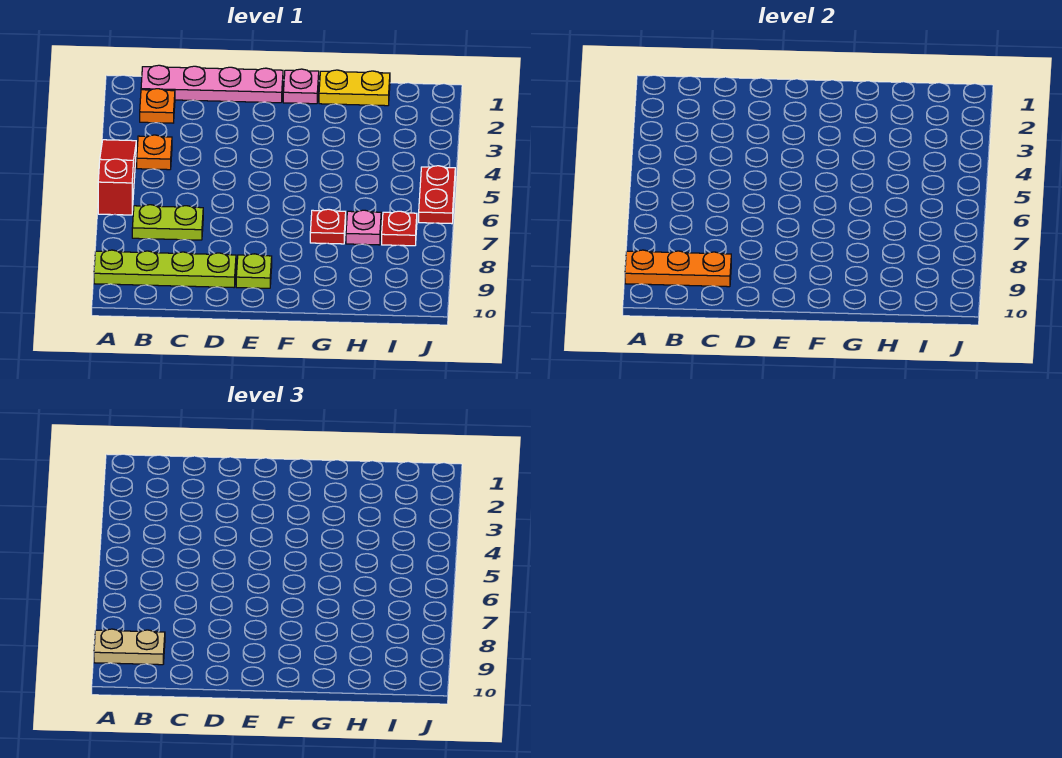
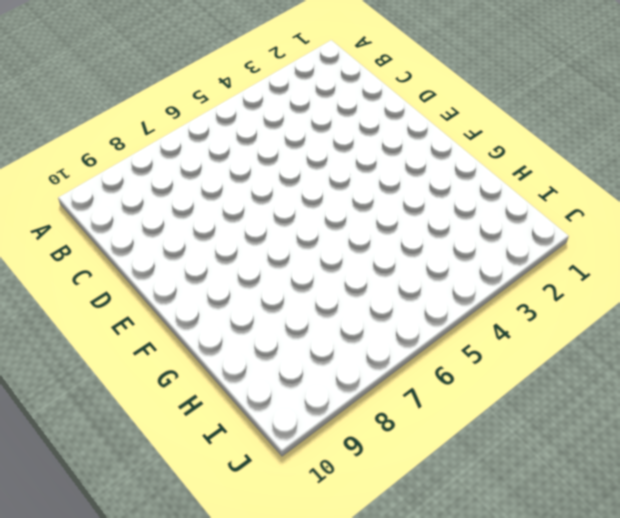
none -> red 1x3 slope [98,140,136,215]
none -> lime 1x4 plate [94,250,236,287]
none -> pink 1x4 plate [141,65,283,103]

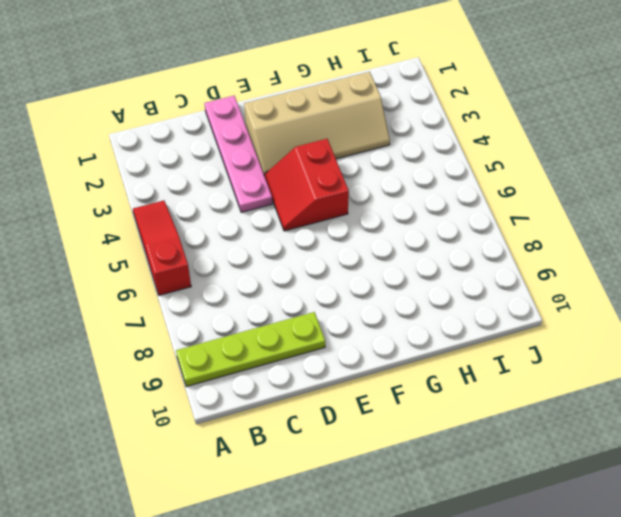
pink 1x4 plate [205,96,272,213] -> pink 1x4 plate turned to [141,65,283,103]
tan 2x4 slope [244,72,390,174] -> none
red 2x2 slope [264,139,349,231] -> none
none -> orange 1x1 plate [140,89,175,123]
none -> orange 1x1 plate [137,135,172,170]
none -> lime 1x2 plate [132,205,203,240]

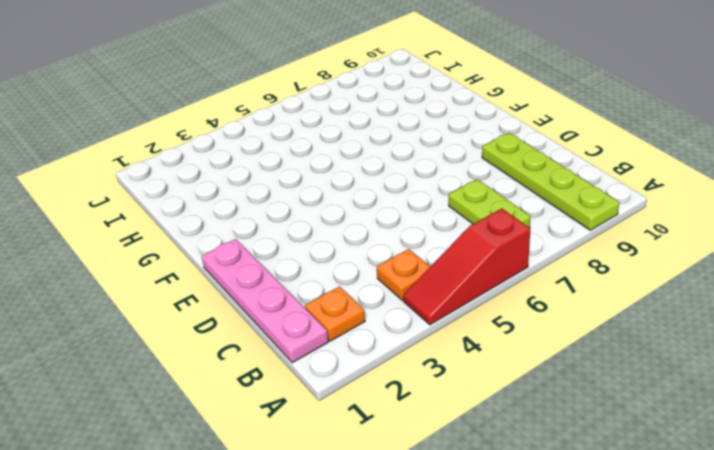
none -> lime 1x1 plate [236,254,272,288]
none -> pink 1x1 plate [283,69,319,104]
none -> yellow 1x2 plate [319,70,390,106]

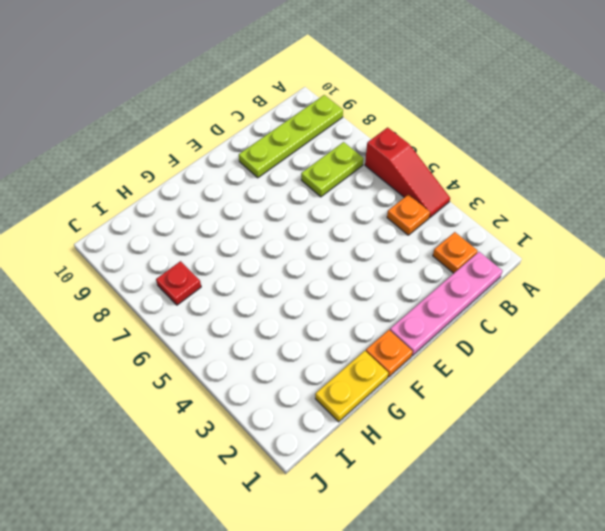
orange 1x1 plate [366,330,413,377] -> pink 1x1 plate [283,69,319,104]
none -> lime 1x1 plate [236,254,272,288]
none -> red 1x1 plate [310,209,346,244]
none -> pink 1x1 plate [346,210,381,245]

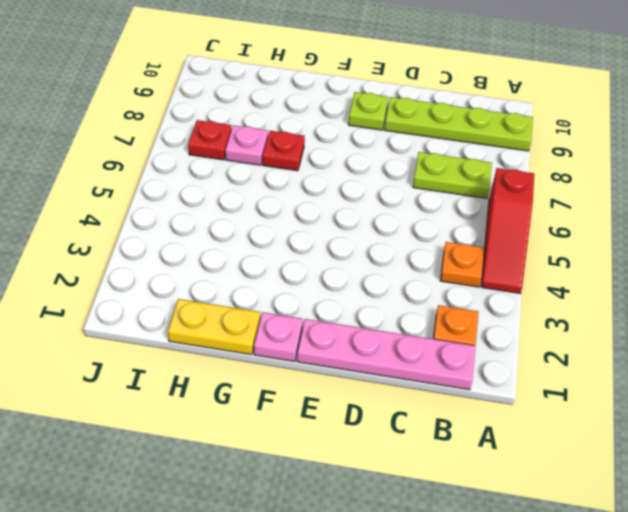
none -> red 1x2 plate [419,166,455,224]
none -> orange 1x3 plate [625,250,731,287]
none -> tan 1x2 plate [94,629,165,665]

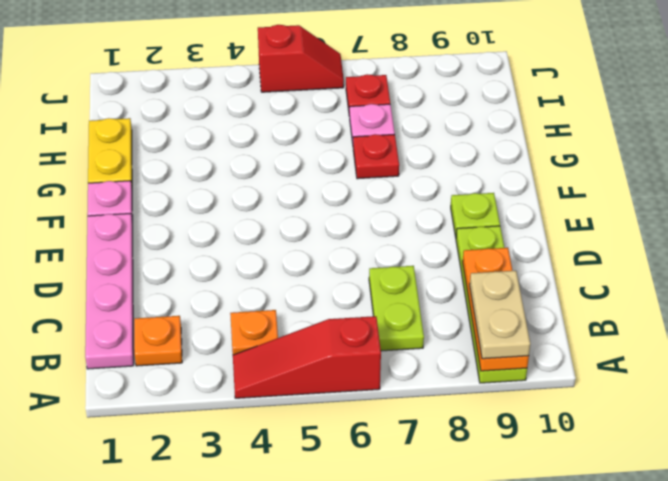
red 1x2 slope [258,25,344,92] -> red 1x2 plate [419,166,455,224]

